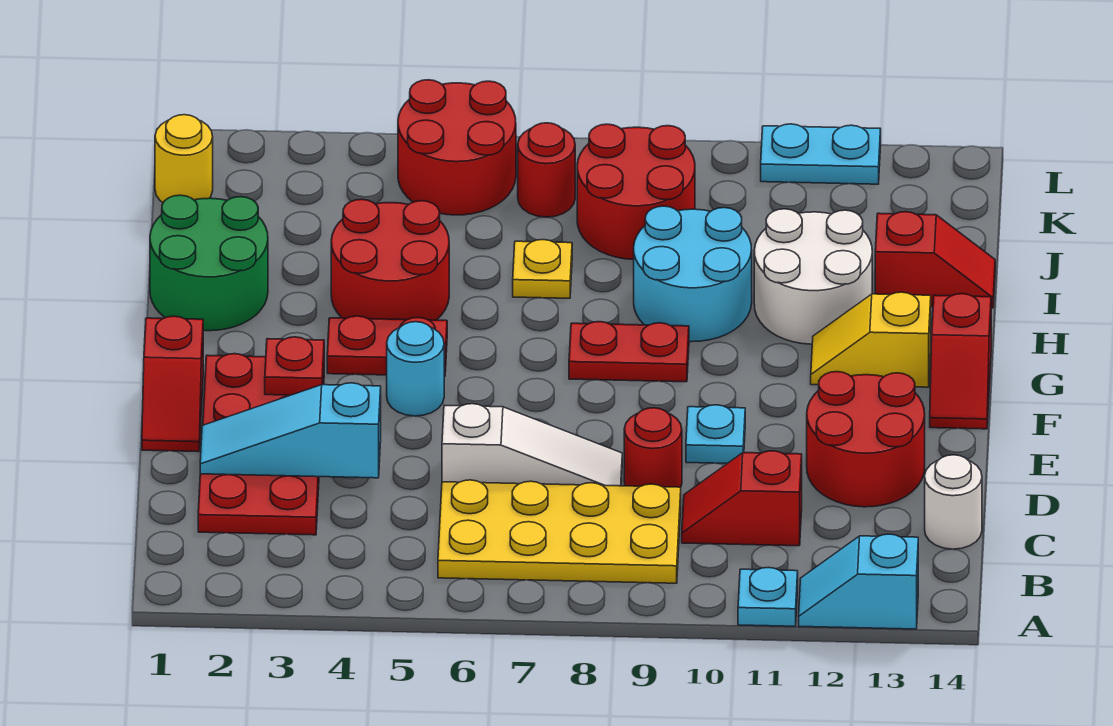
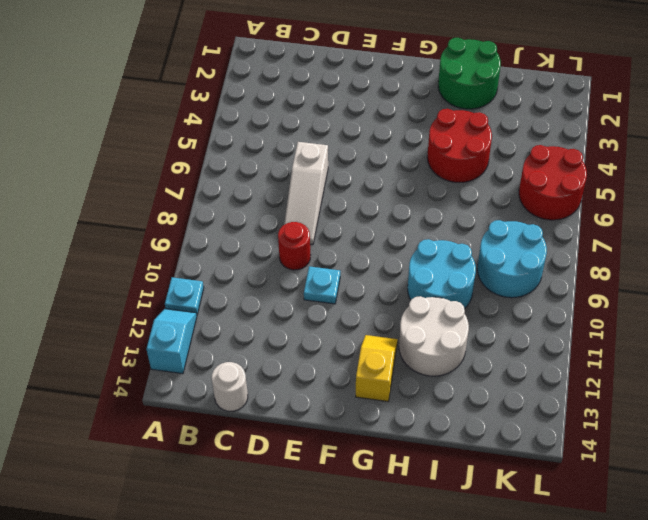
cyan 2x2 round brick [477,220,547,298] -> red 2x2 round brick [577,124,695,260]
none -> yellow 2x4 plate [438,480,681,583]
none -> red 2x4 plate [198,354,324,535]
none -> red 1x2 slope [682,451,802,546]

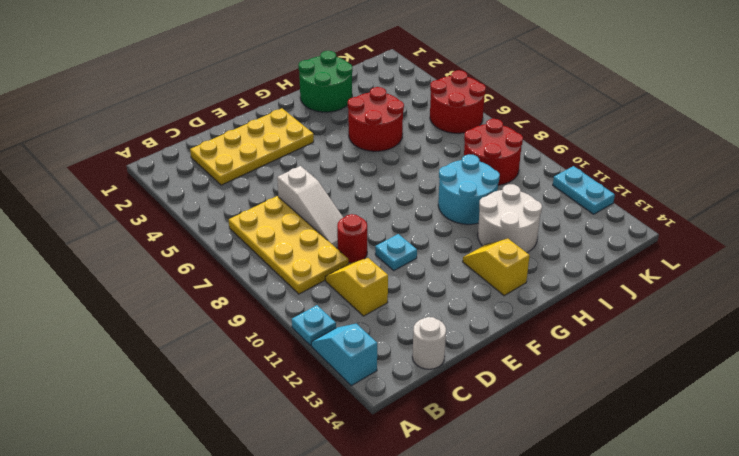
yellow 2x4 plate [190,108,314,185] -> red 2x4 plate [198,354,324,535]
yellow 1x2 slope [325,258,388,316] -> red 1x2 slope [682,451,802,546]
none -> red 2x2 round brick [807,372,925,507]
none -> red 1x2 slope [142,316,203,452]
none -> cyan 1x1 round brick [387,322,444,416]

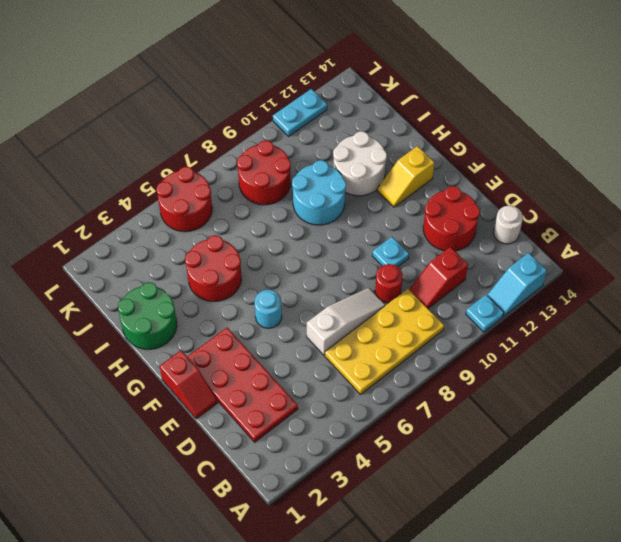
none -> red 1x2 slope [930,294,991,429]
none -> red 1x2 plate [327,316,447,376]
none -> red 1x2 plate [569,322,689,382]

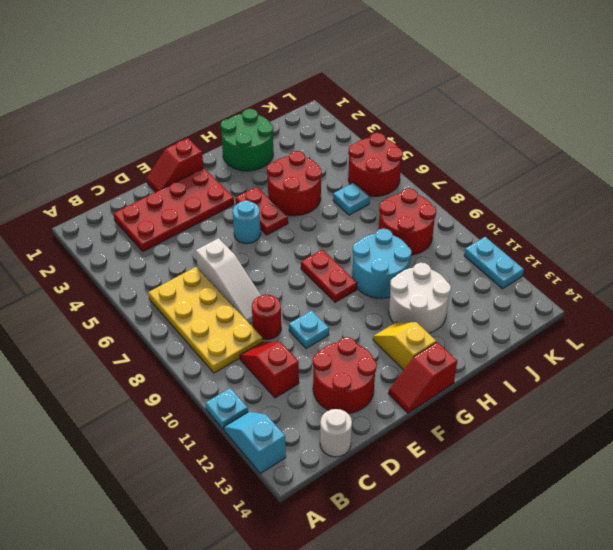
cyan 1x1 plate [333,183,370,215] -> none
none -> yellow 1x1 plate [513,240,572,298]
none -> red 1x2 slope [875,212,995,308]
none -> yellow 1x1 round brick [155,115,213,202]

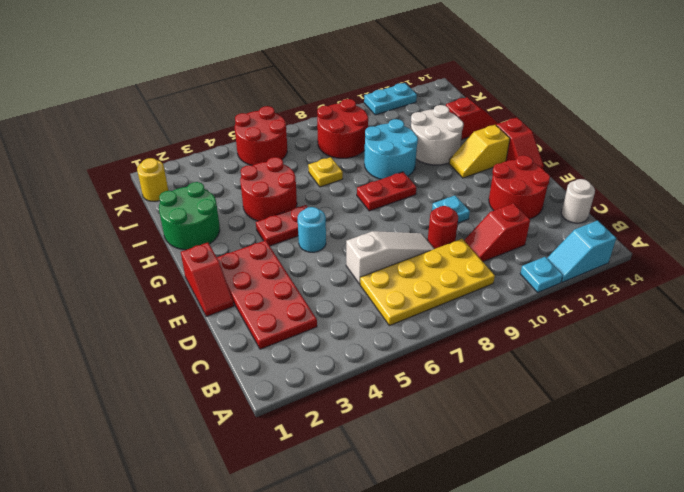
none -> red 1x1 round brick [518,123,575,217]
none -> cyan 1x3 slope [200,383,381,478]
none -> red 1x1 plate [265,337,324,395]

